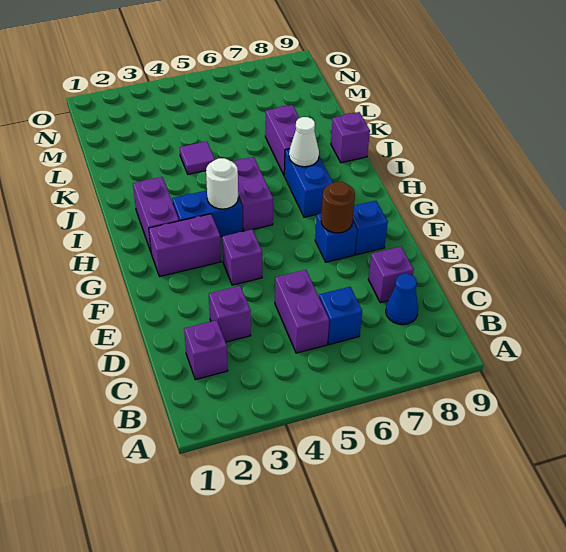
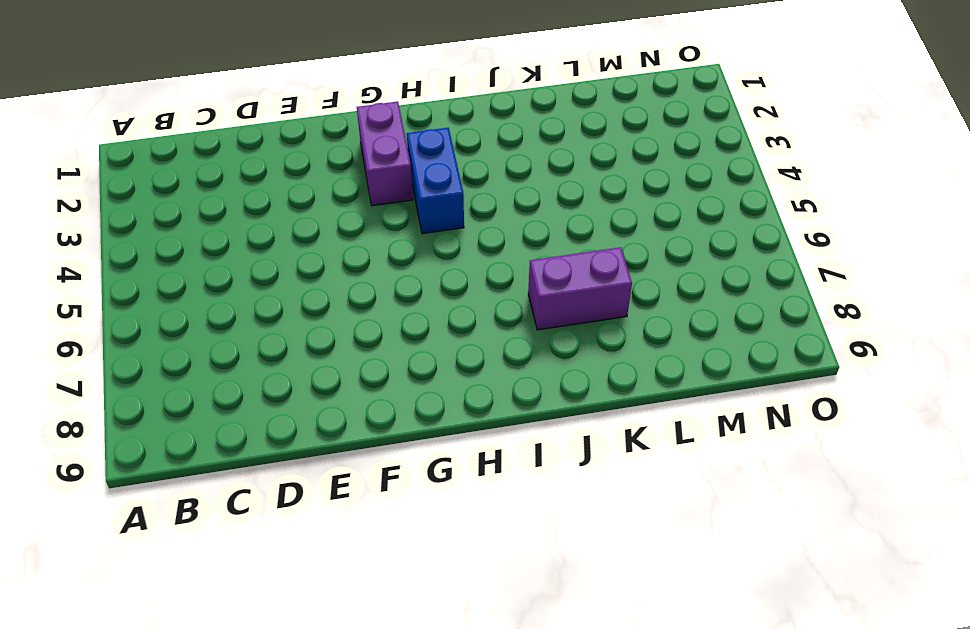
none -> purple 1x1 brick [184,320,228,380]
none -> purple 1x2 brick [275,270,329,353]
none -> blue 1x1 brick [319,287,362,345]

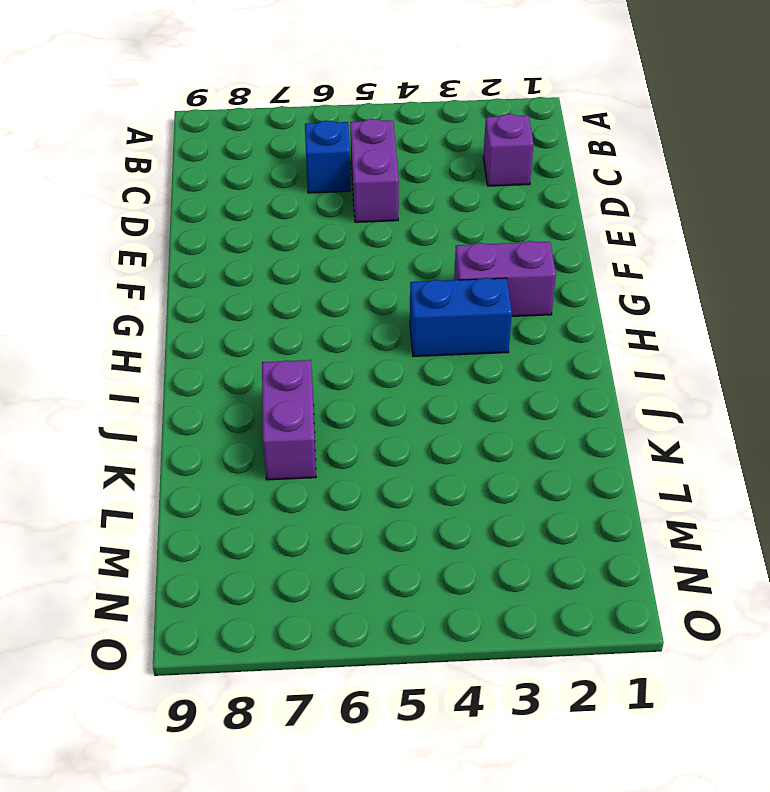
none -> blue 1x1 cone [386,274,418,325]
none -> purple 1x1 brick [209,286,251,342]
none -> purple 1x1 brick [368,246,414,303]

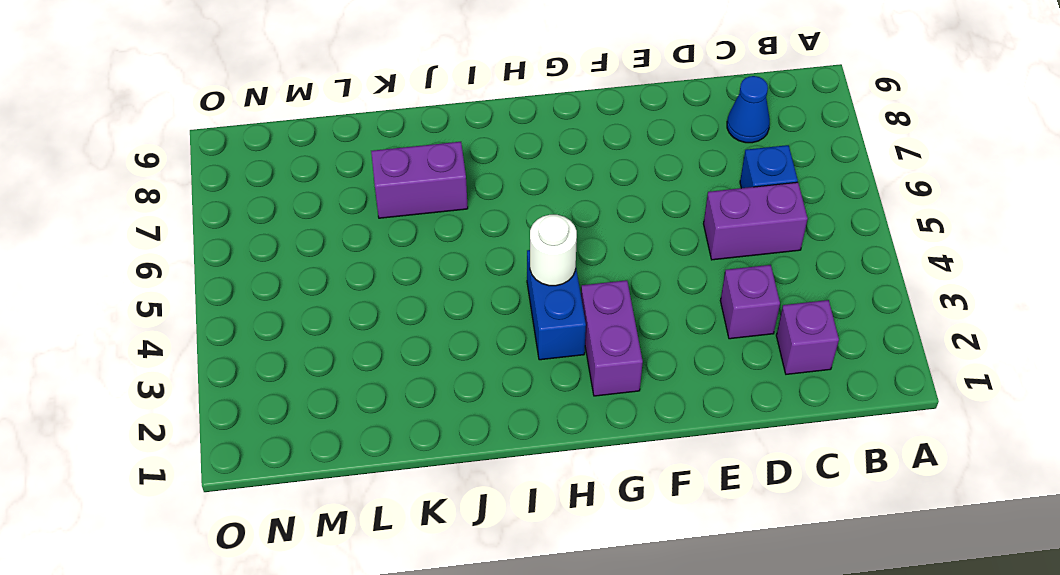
none -> purple 1x1 brick [368,246,414,303]
none -> purple 1x1 brick [222,229,262,285]
none -> blue 1x1 brick [315,213,357,262]

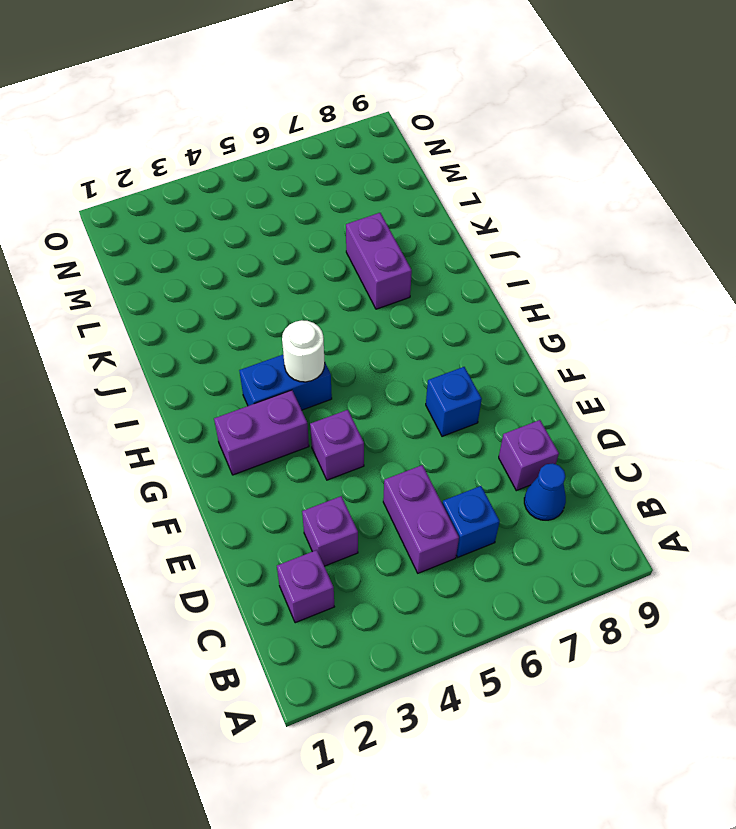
none -> blue 1x1 brick [353,201,388,255]
none -> purple 1x2 brick [133,177,179,252]
none -> purple 1x2 brick [232,157,273,231]

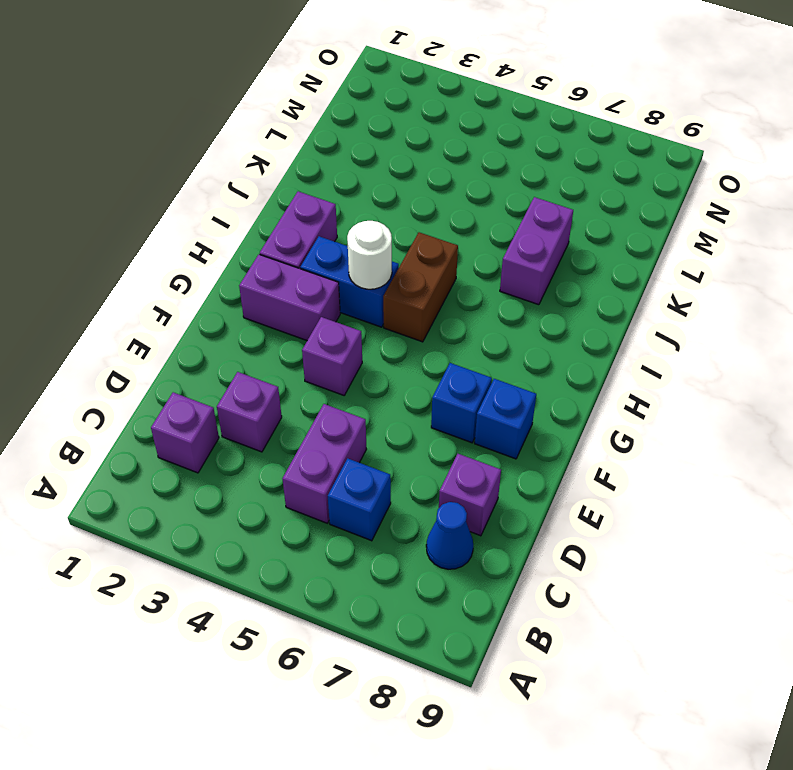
brown 1x2 brick [383,232,458,342] -> purple 1x2 brick [232,157,273,231]
none -> blue 1x2 brick [284,149,333,217]
none -> purple 1x1 brick [331,112,370,163]
none -> purple 1x1 tile [180,141,215,174]

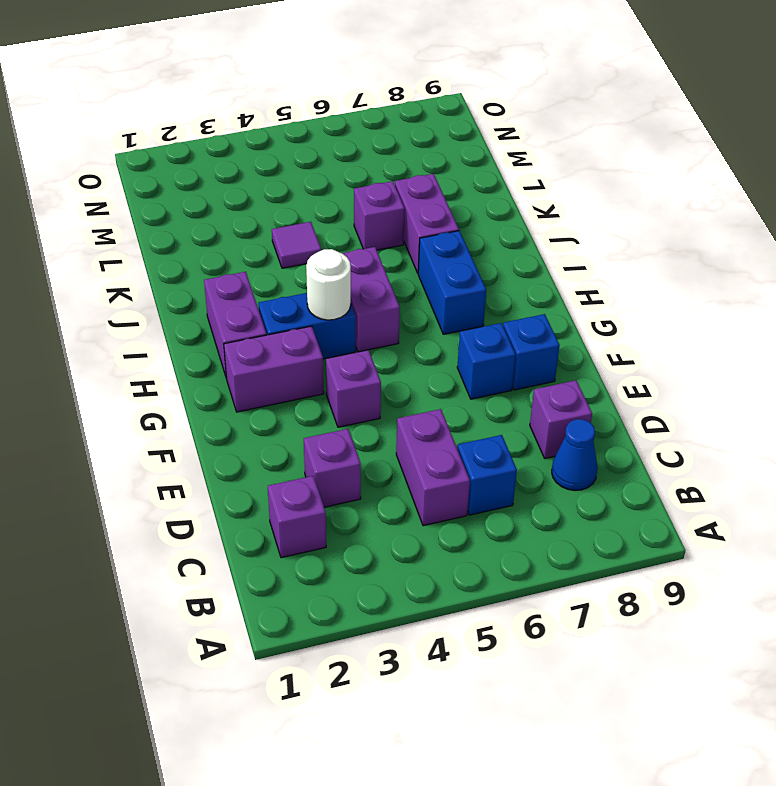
purple 1x1 brick [354,181,405,250] -> purple 1x1 brick moved to [331,112,370,163]
none -> brown 1x1 round brick [321,182,355,233]
none -> white 1x1 cone [289,117,319,167]

